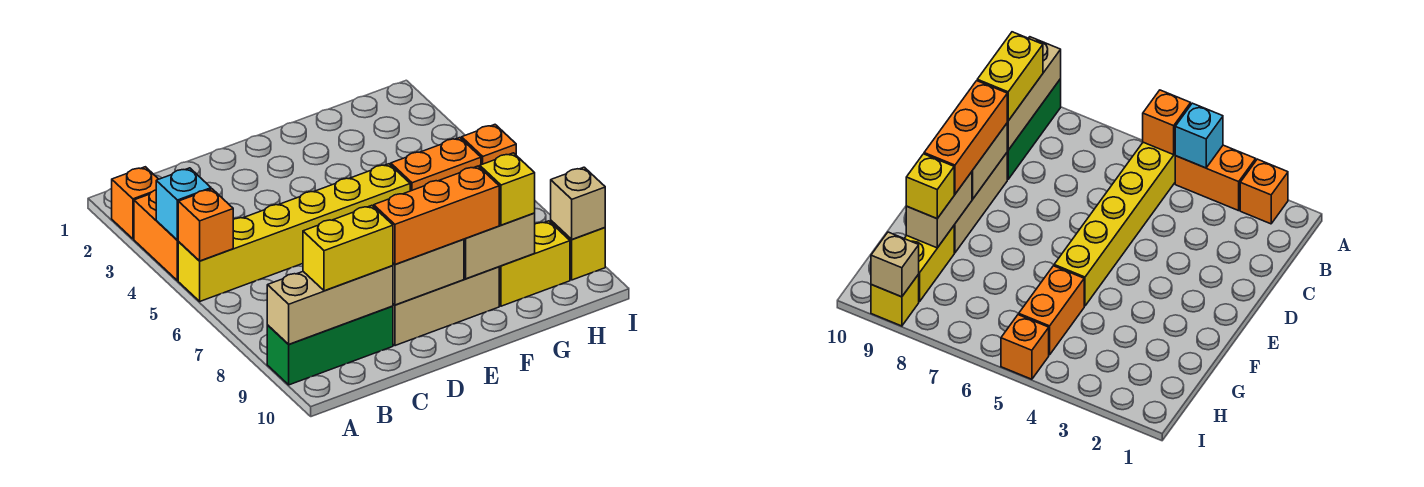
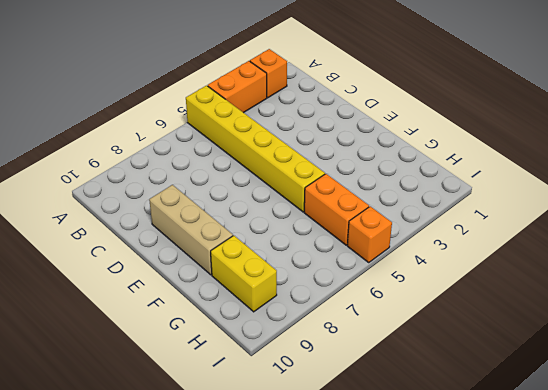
none -> green 1x3 brick [267,306,393,385]
none -> yellow 1x1 brick [551,221,605,280]
none -> cyan 1x1 brick [156,168,211,240]

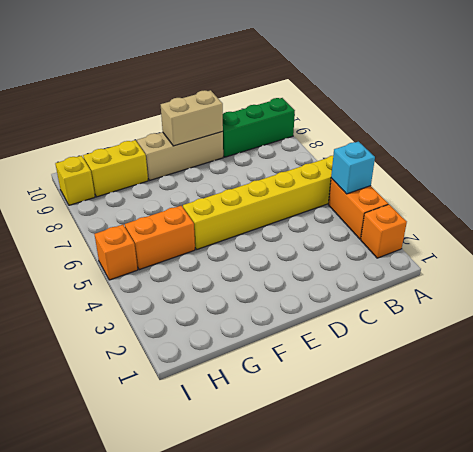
none -> orange 1x1 brick [178,189,233,261]
none -> tan 1x3 brick [267,266,393,344]
none -> tan 1x2 brick [464,213,535,279]

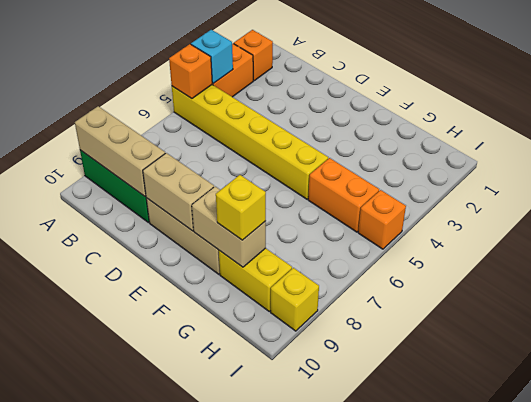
none -> tan 1x1 brick [551,167,605,239]
none -> yellow 1x2 brick [303,205,393,291]
none -> orange 1x3 brick [374,166,499,264]

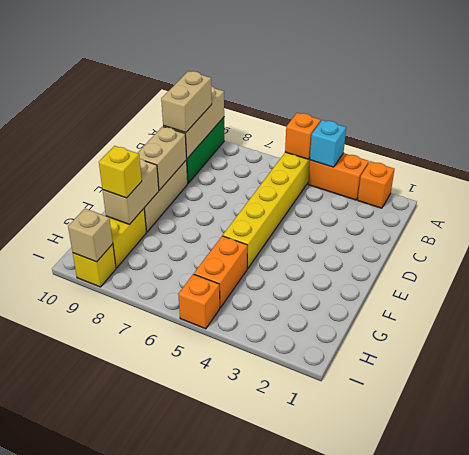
tan 1x2 brick [161,71,212,133] -> yellow 1x2 brick [303,205,393,291]
none -> orange 1x3 brick [374,166,499,264]

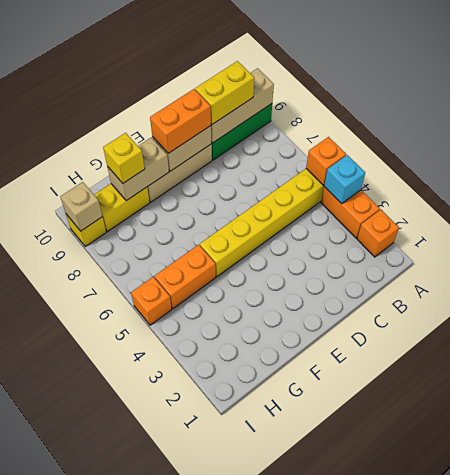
orange 1x2 brick [150,89,211,153] -> orange 1x3 brick [374,166,499,264]

